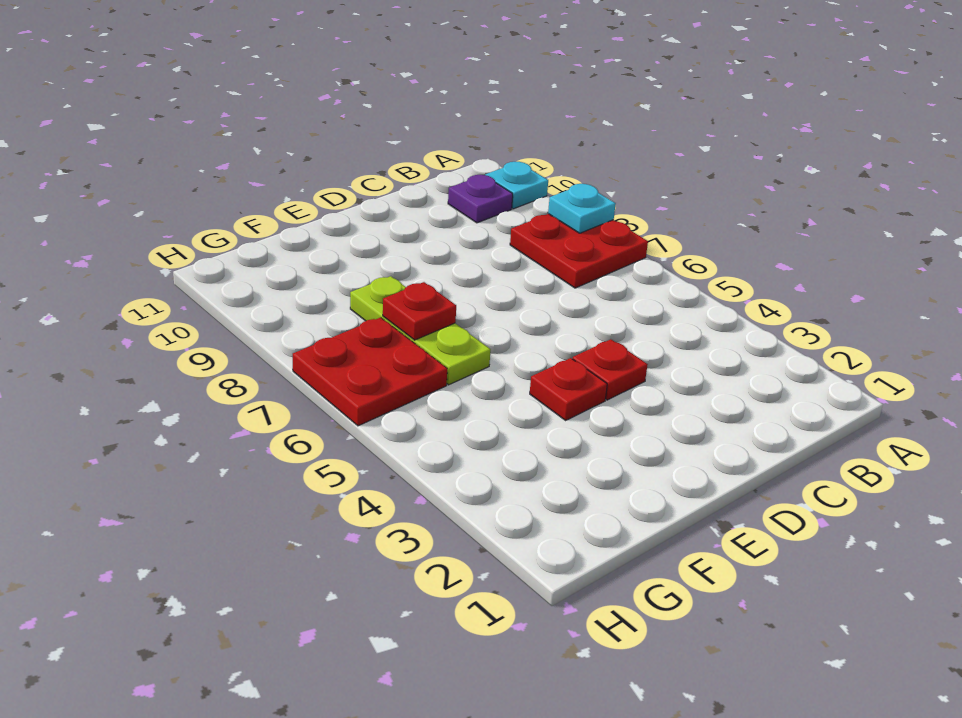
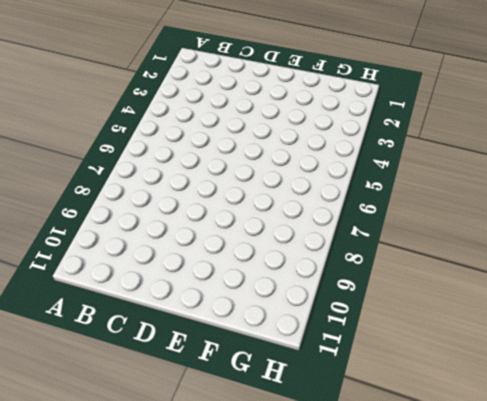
none -> red 2x2 plate [510,214,648,288]
none -> cyan 1x1 plate [486,162,548,209]

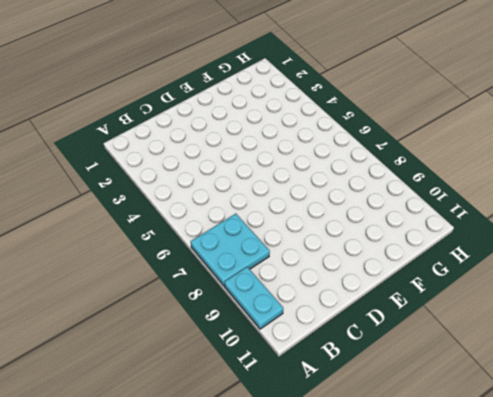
cyan 2x2 plate [191,214,270,286] -> red 2x2 plate [510,214,648,288]
cyan 1x2 plate [225,267,283,329] -> cyan 1x1 plate [486,162,548,209]
none -> purple 1x1 plate [448,175,513,223]
none -> red 1x1 plate [573,339,648,400]

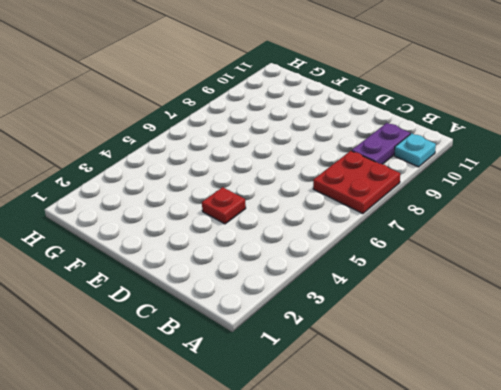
purple 1x2 plate [352,123,410,164] -> purple 1x1 plate [448,175,513,223]
none -> red 1x1 plate [530,358,607,420]
none -> lime 1x3 plate [350,276,491,385]

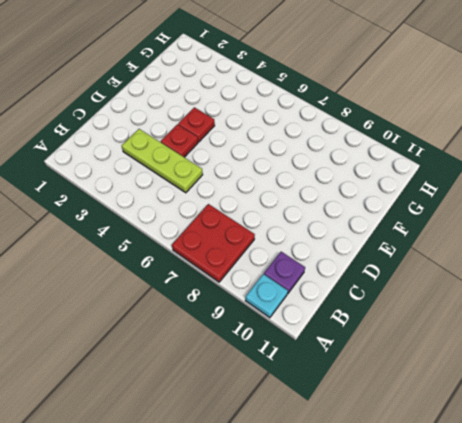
lime 1x3 plate [122,129,203,193] -> lime 1x3 plate moved to [350,276,491,385]
none -> red 2x2 plate [293,318,447,426]
none -> cyan 1x1 plate [548,184,616,233]

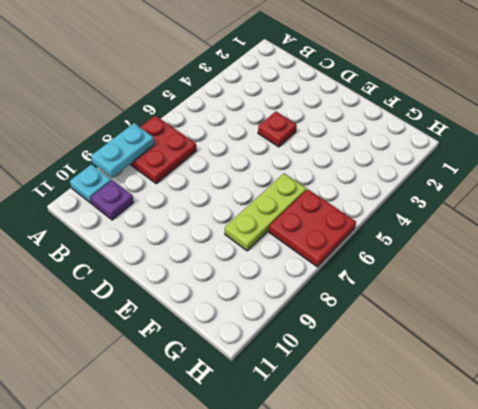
cyan 1x2 plate [91,123,154,178] -> cyan 1x1 plate [548,184,616,233]
none -> red 1x1 plate [530,358,607,420]
none -> red 1x1 plate [383,282,456,340]

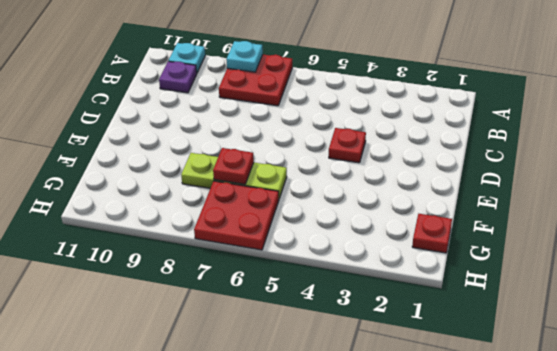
red 1x1 plate [412,214,452,253] -> red 1x1 plate moved to [530,358,607,420]

